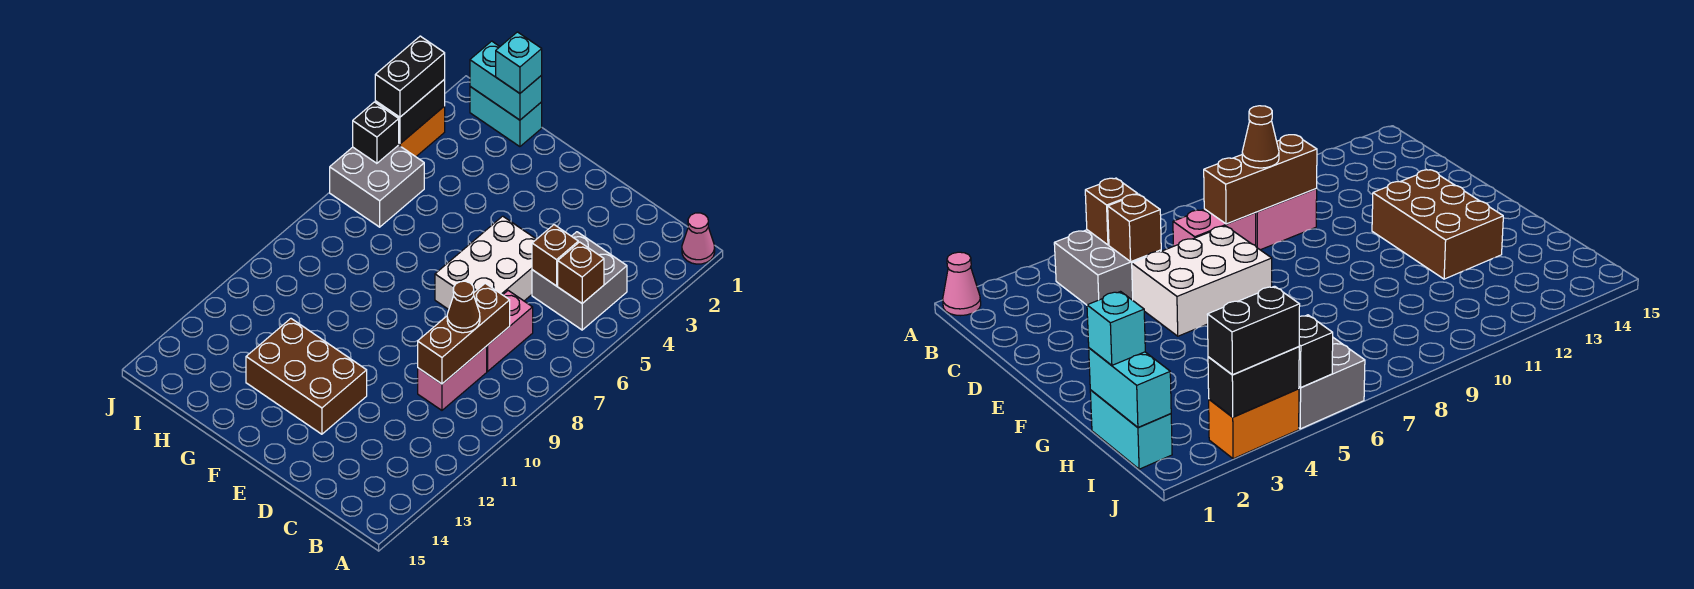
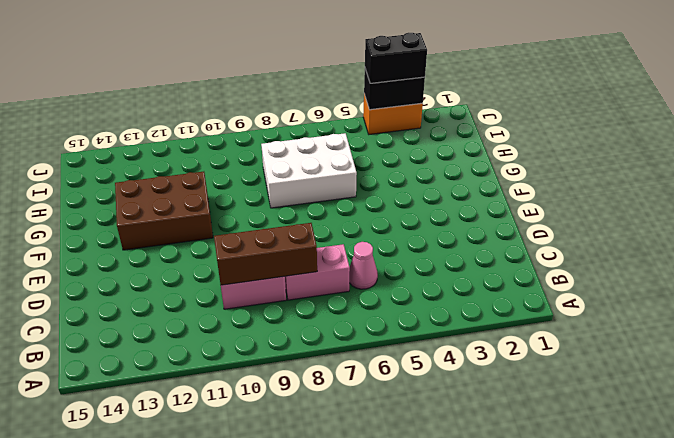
pink 1x1 cone [349,242,378,289] -> pink 1x1 cone moved to [682,213,715,264]
brown 2x3 brick [115,172,213,250] -> brown 2x3 brick turned to [246,319,367,434]
white 2x3 brick [261,133,357,208] -> white 2x3 brick moved to [435,216,536,309]
none -> grey 2x2 brick [532,232,627,330]
none -> cyan 1x2 brick [470,87,542,147]
none -> grey 2x2 brick [330,145,424,227]

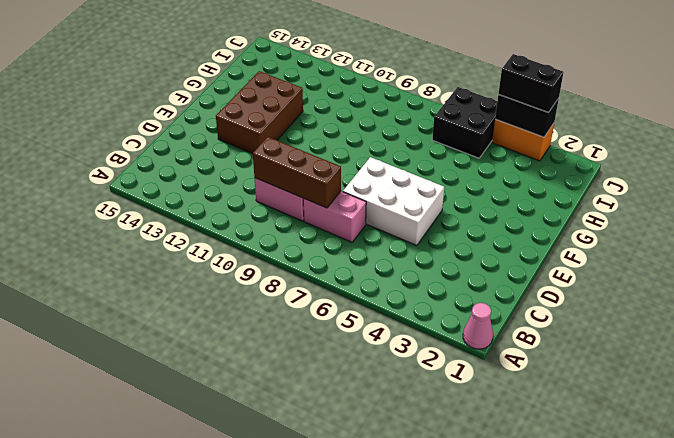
black 2x2 brick [432,87,497,158] -> grey 2x2 brick [330,145,424,227]
none -> grey 2x2 brick [532,232,627,330]
none -> cyan 1x2 brick [470,87,542,147]
none -> brown 1x1 brick [558,242,604,303]

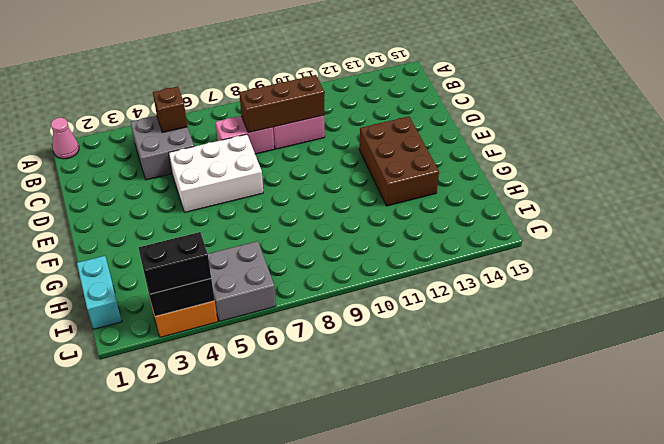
none -> brown 1x1 brick [532,225,578,286]
none -> cyan 1x2 brick [470,41,542,120]
none -> black 1x1 brick [353,102,399,163]

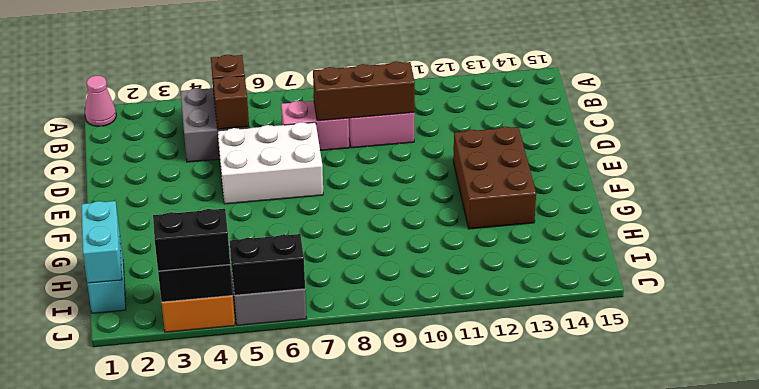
black 1x2 brick [230,234,305,295] -> black 1x1 brick [353,102,399,163]
none -> brown 1x1 cone [447,281,480,333]
none -> cyan 1x1 brick [496,32,542,93]

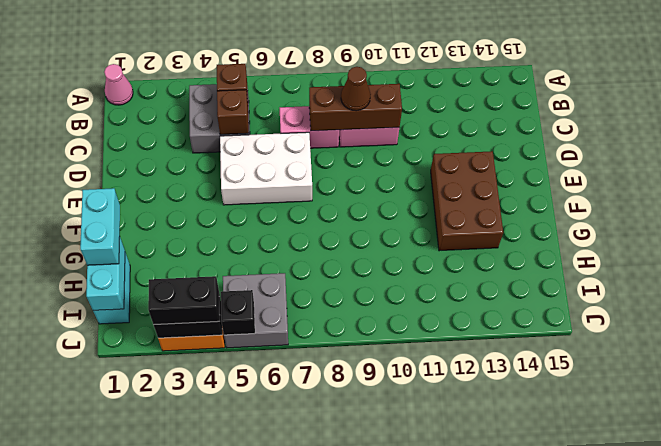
cyan 1x2 brick [80,188,120,265] -> cyan 1x1 brick [496,32,542,93]

